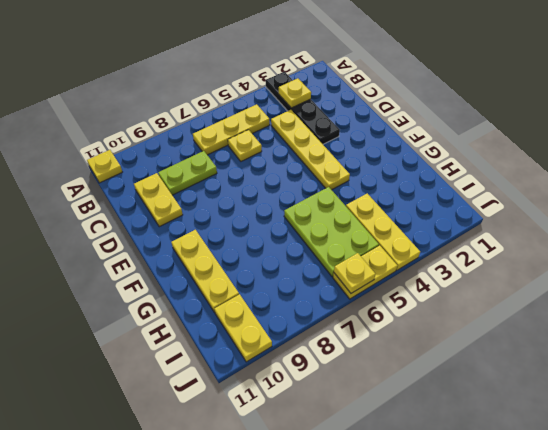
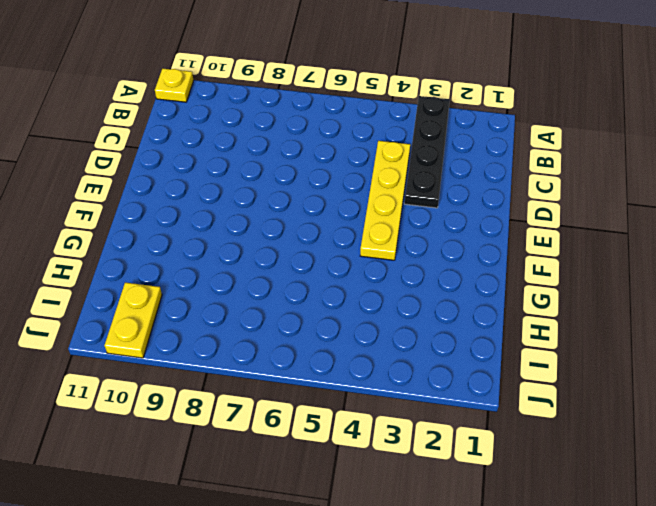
none -> yellow 1x3 plate [193,104,270,155]
none -> yellow 1x1 plate [228,130,262,161]
none -> lime 1x2 plate [158,151,217,195]

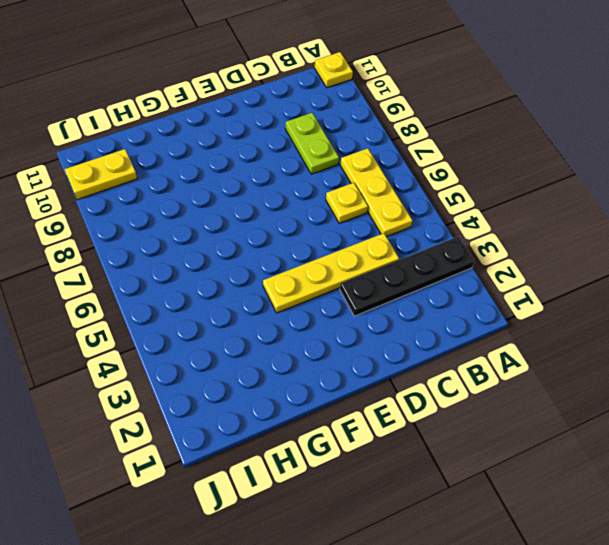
none -> yellow 1x2 plate [134,173,183,227]
none -> yellow 1x3 plate [171,230,239,313]
none -> lime 2x3 plate [284,187,379,277]

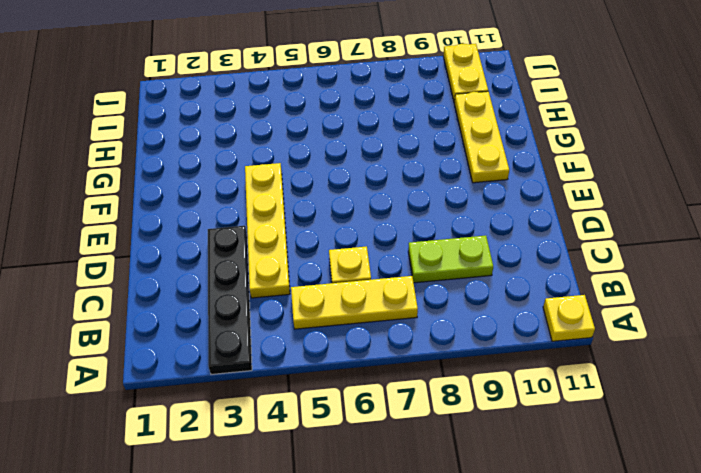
none -> yellow 1x2 plate [134,173,183,227]
none -> lime 2x3 plate [284,187,379,277]
none -> yellow 1x3 plate [346,194,420,270]

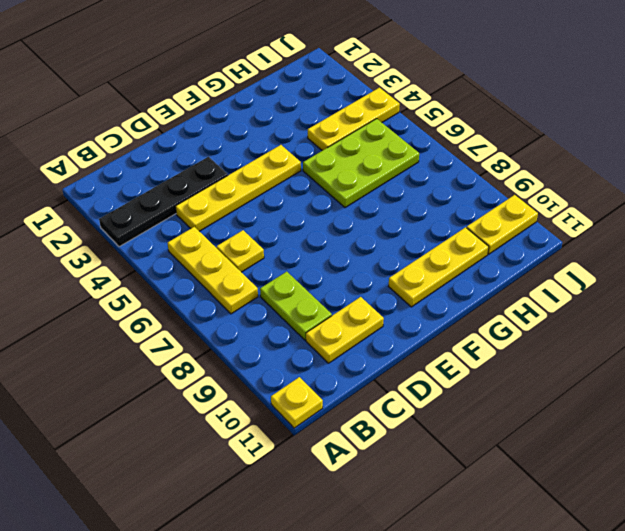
none -> yellow 1x2 plate [333,246,398,299]
none -> yellow 1x1 plate [279,78,311,108]
none -> yellow 1x1 plate [334,253,376,293]

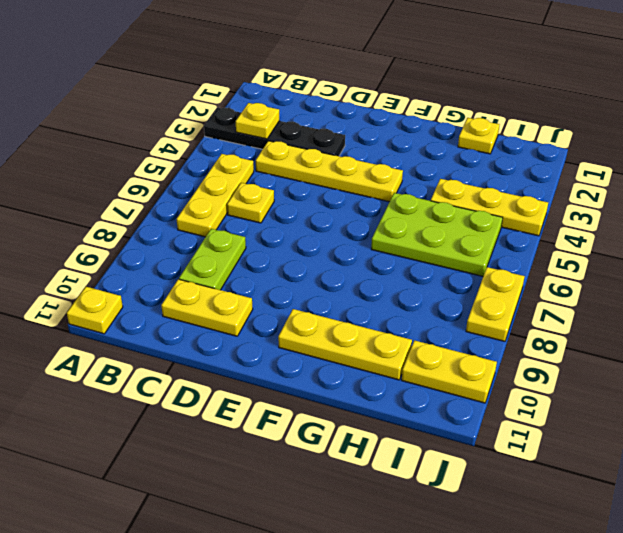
yellow 1x1 plate [458,118,500,154] -> yellow 1x1 plate moved to [334,253,376,293]
yellow 1x2 plate [466,267,525,341] -> yellow 1x2 plate moved to [333,246,398,299]

